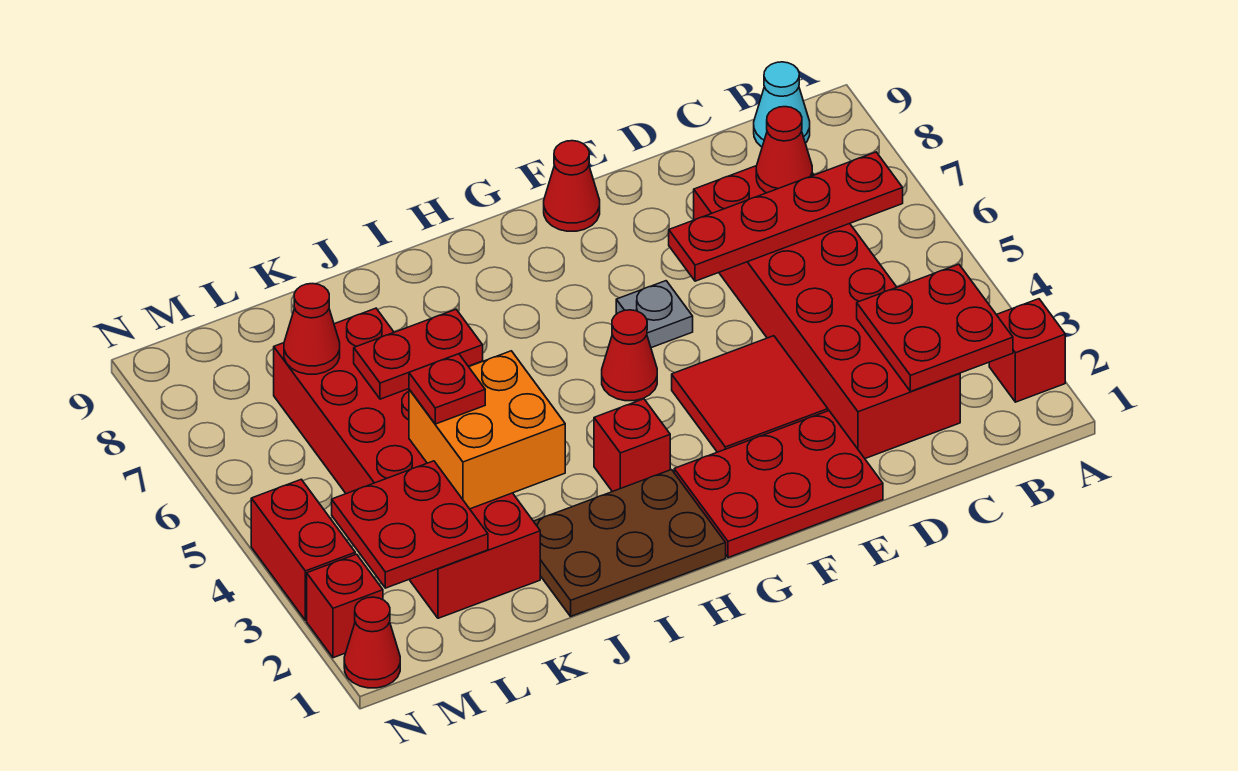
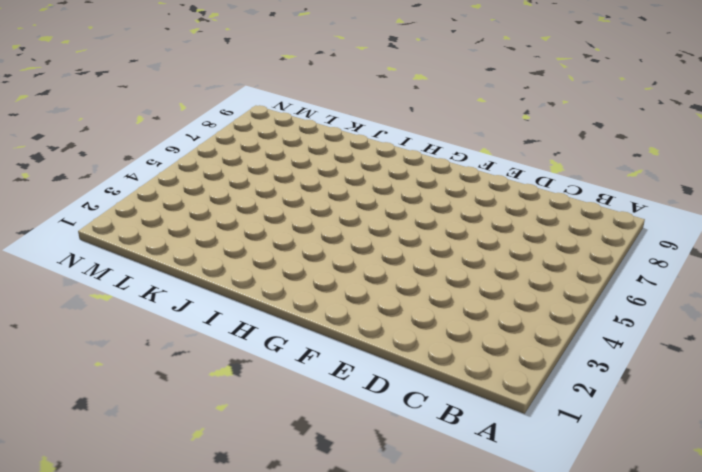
none -> red 1x1 brick [989,299,1065,402]
none -> cyan 1x1 cone [754,62,810,147]
none -> red 2x6 brick [694,166,960,458]

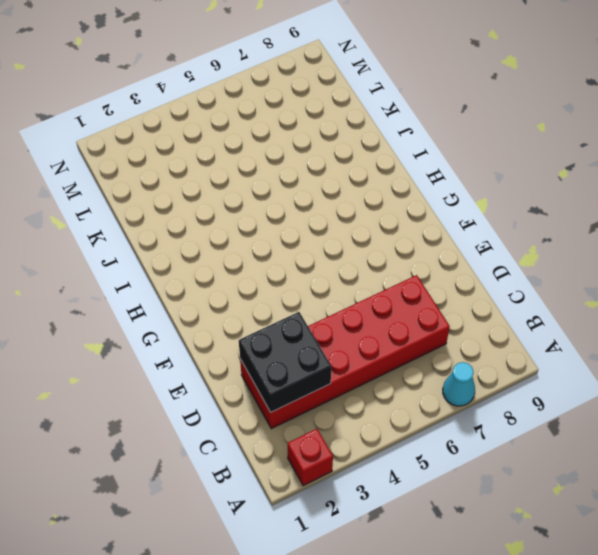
cyan 1x1 cone [443,362,475,406] -> cyan 1x1 cone moved to [754,62,810,147]
black 2x2 brick [239,312,331,412] -> red 2x2 plate [857,264,1013,392]
none -> red 2x3 plate [674,411,883,558]
none -> red 2x2 tile [672,336,828,452]
none -> grey 1x1 plate [616,281,693,348]

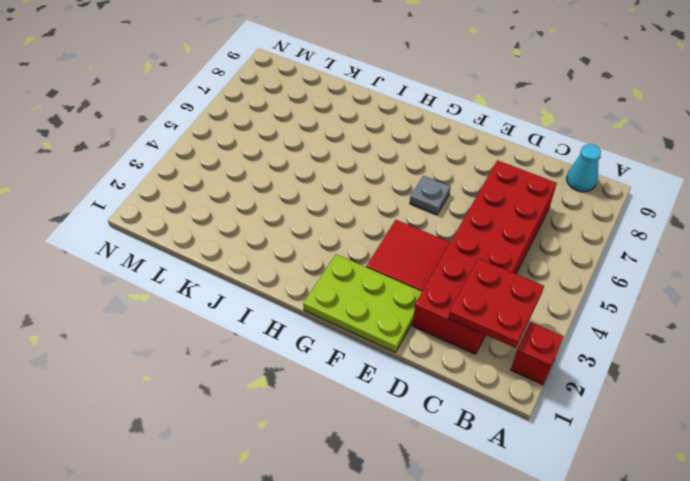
lime 2x3 plate [303,254,422,352] -> red 2x3 plate [674,411,883,558]
none -> red 1x1 cone [544,141,600,231]
none -> red 1x1 cone [602,310,657,401]
none -> brown 2x3 plate [534,470,726,616]

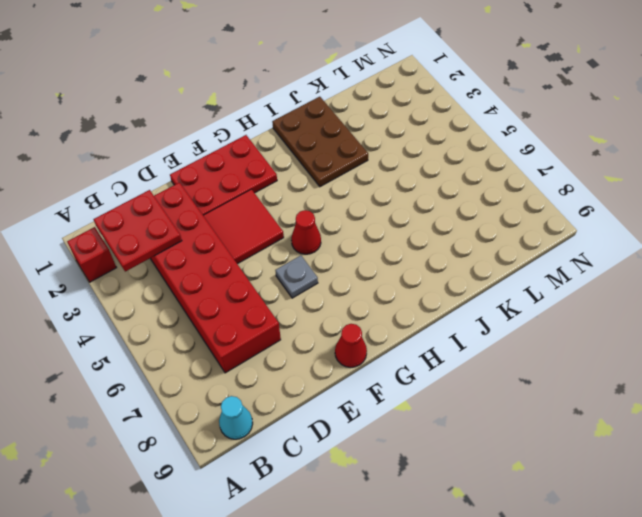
brown 2x3 plate [272,97,368,187] -> brown 2x3 plate turned to [534,470,726,616]
none -> red 1x1 brick [594,399,670,492]
none -> red 2x6 brick [274,308,540,618]
none -> red 1x1 cone [344,597,400,688]

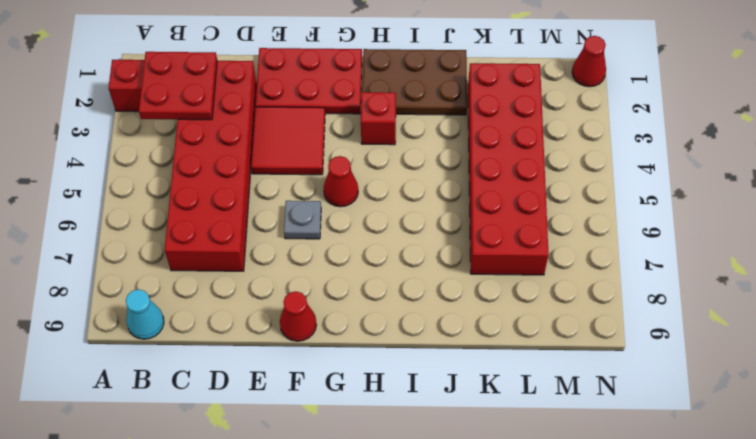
none -> red 1x1 brick [307,554,383,658]
none -> red 1x2 brick [251,479,355,620]
none -> red 1x4 plate [669,152,903,281]

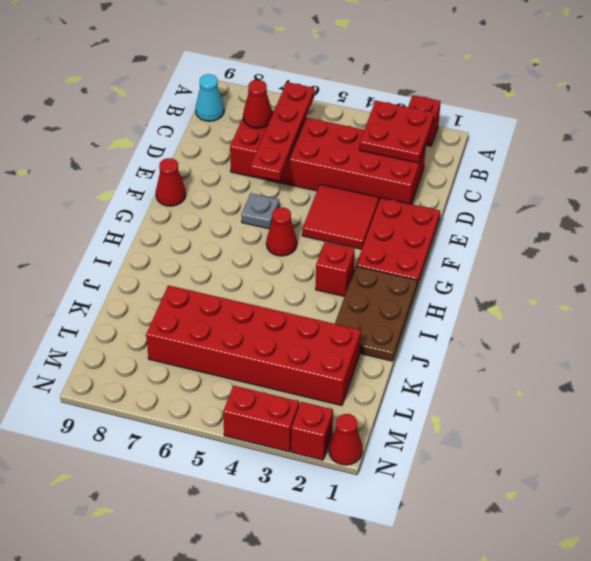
none -> orange 2x2 brick [409,351,565,509]
none -> red 1x2 plate [354,309,483,399]
none -> red 2x2 plate [332,461,488,588]

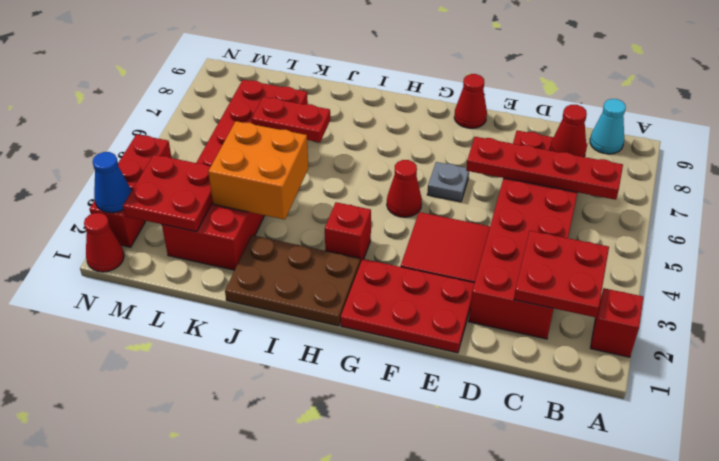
blue 1x1 cone [93,152,131,213] -> none
none -> red 1x1 cone [284,284,340,374]
none -> red 1x1 plate [409,354,485,424]

